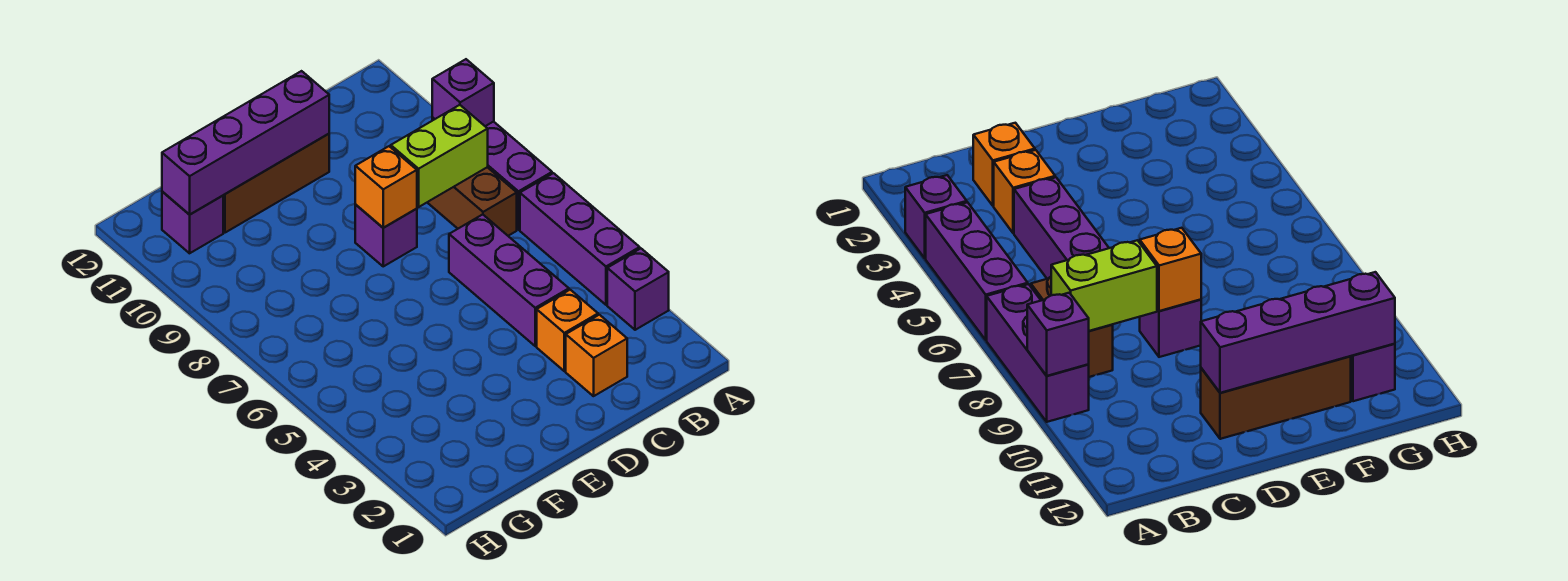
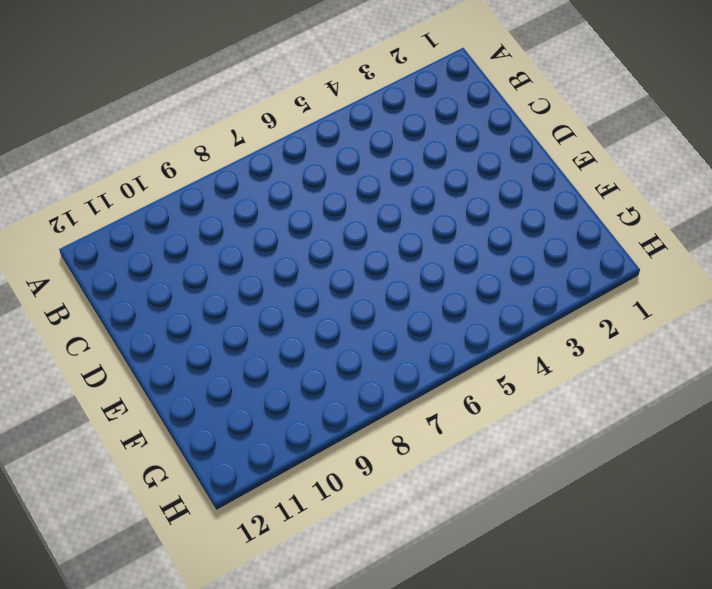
none -> purple 1x1 brick [607,248,669,330]
none -> purple 1x3 brick [520,173,640,305]
none -> purple 1x3 brick [432,117,552,230]

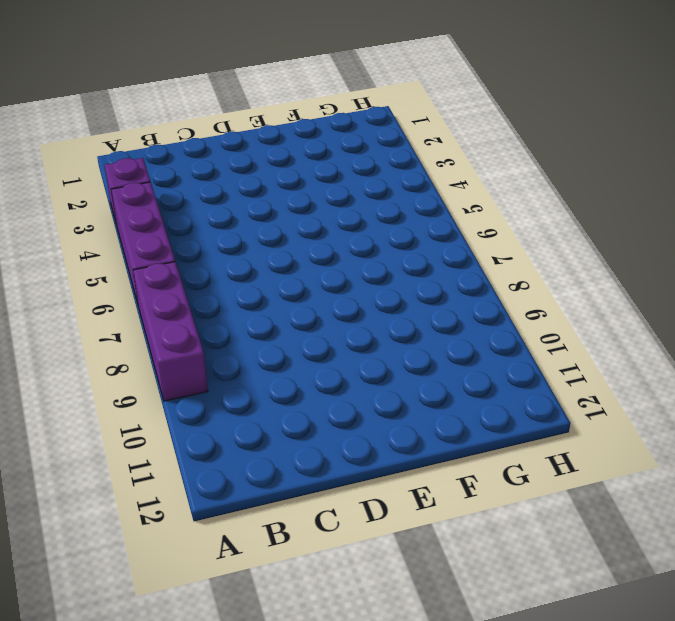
none -> brown 1x2 brick [427,167,517,236]
none -> orange 1x1 brick [566,315,627,396]
none -> orange 1x1 brick [537,290,598,371]

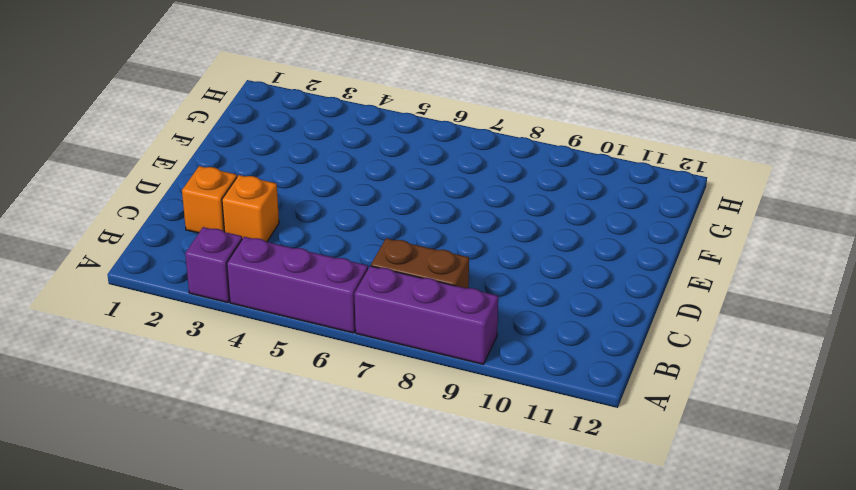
none -> purple 1x3 brick [449,214,569,346]
none -> purple 1x1 brick [355,204,417,266]
none -> brown 1x3 brick [223,134,329,233]

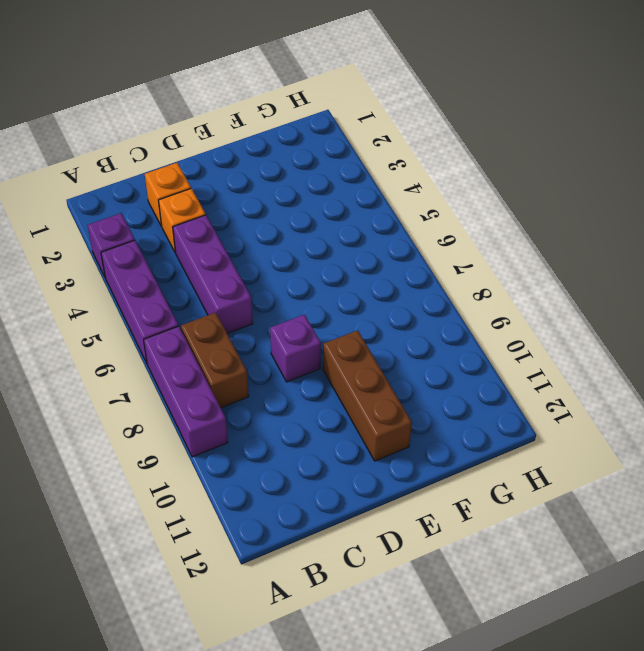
brown 1x3 brick [323,330,412,461] -> brown 1x3 brick turned to [223,134,329,233]
none -> purple 1x1 brick [162,191,223,253]
none -> purple 1x1 brick [432,59,494,126]
none -> lime 1x2 brick [391,105,488,207]

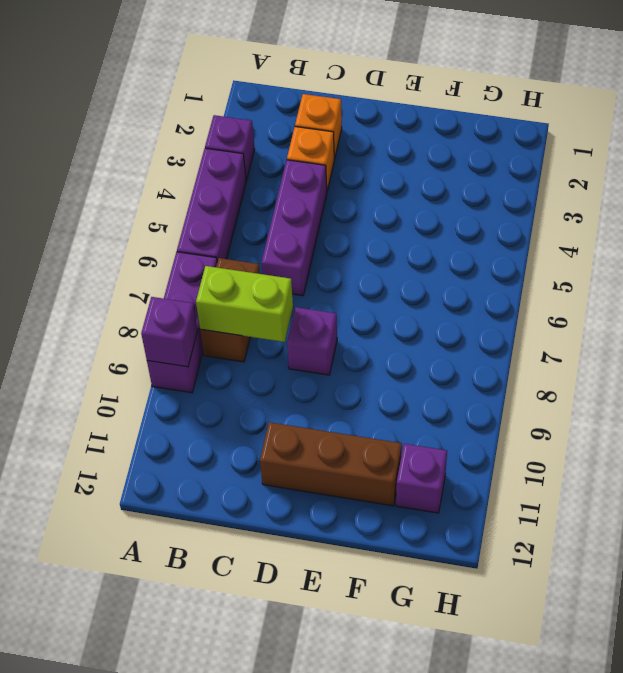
none -> orange 1x1 brick [355,146,417,228]
none -> purple 1x4 brick [162,71,329,215]

